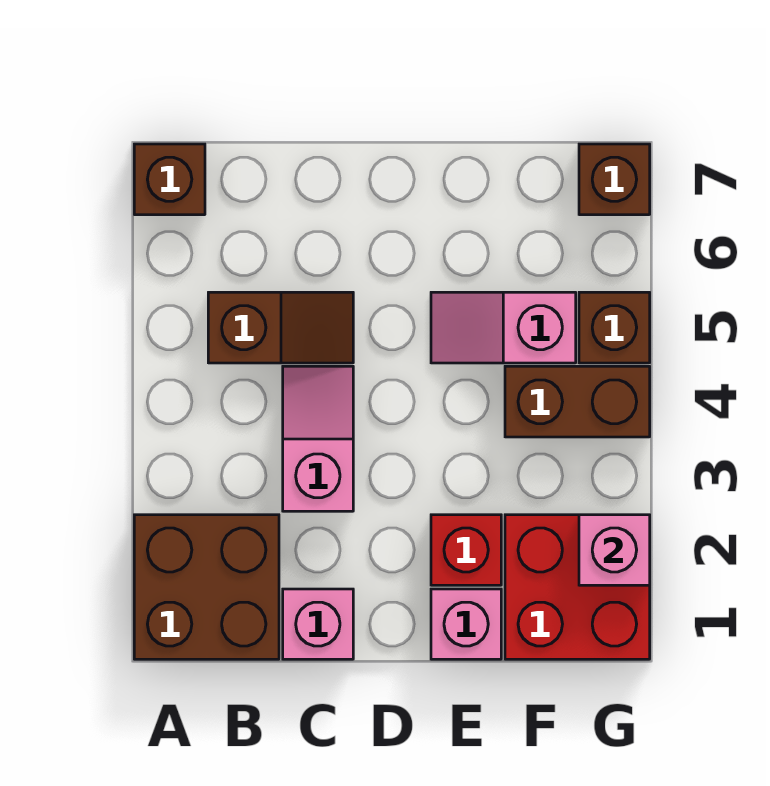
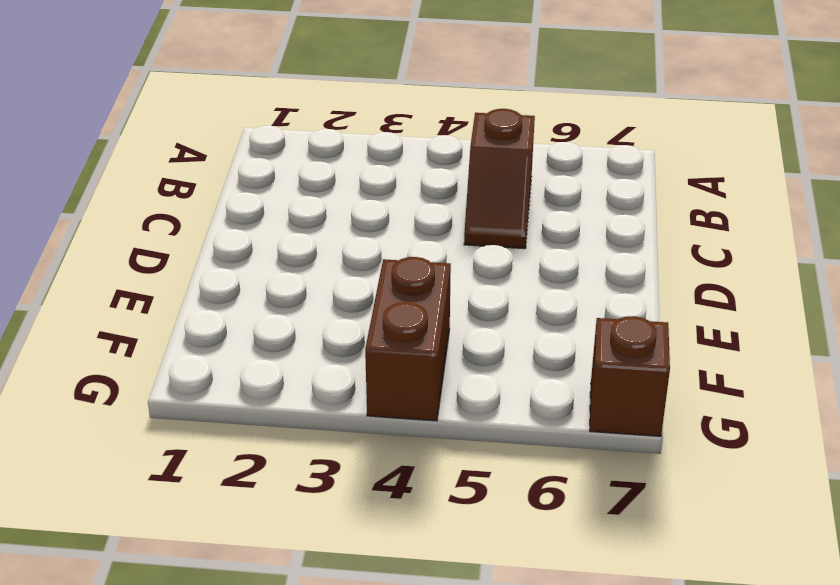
none -> brown 2x2 brick [134,515,279,659]
none -> brown 1x1 brick [134,144,205,215]
none -> pink 1x1 brick [283,589,353,659]

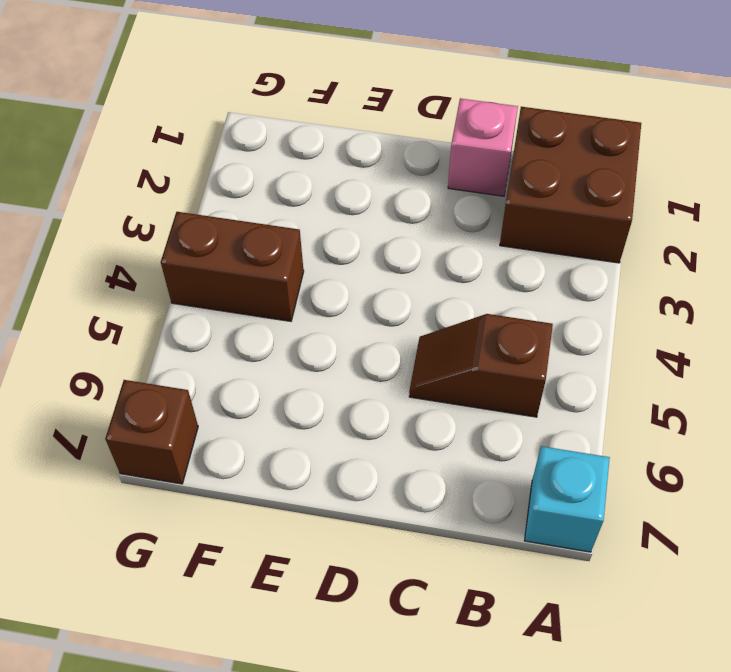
cyan 1x1 brick [524,446,610,552] -> brown 1x1 brick [134,144,205,215]
none -> pink 1x2 slope [283,366,353,511]
none -> pink 1x1 brick [431,589,501,659]
none -> red 1x1 brick [431,515,501,585]

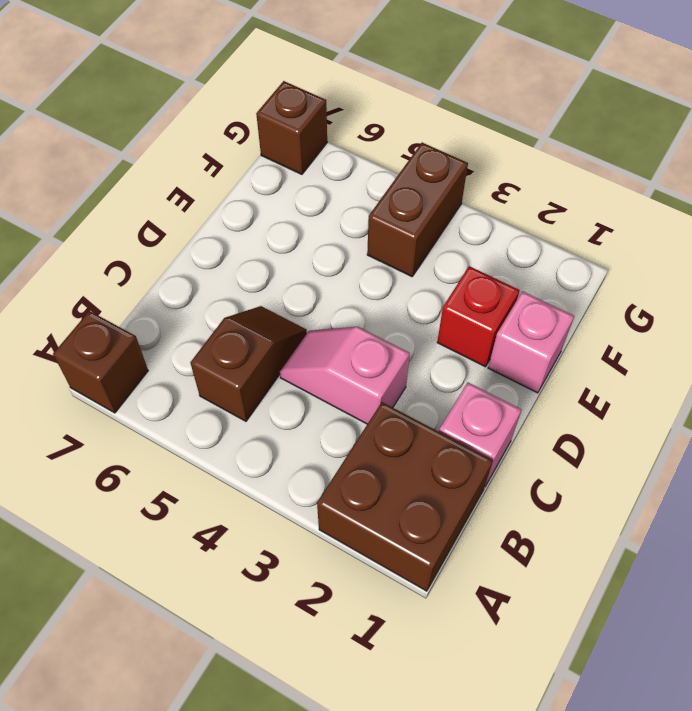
none -> pink 1x2 slope [431,292,576,363]
none -> red 2x2 brick [505,515,650,659]
none -> brown 1x1 brick [579,292,650,363]

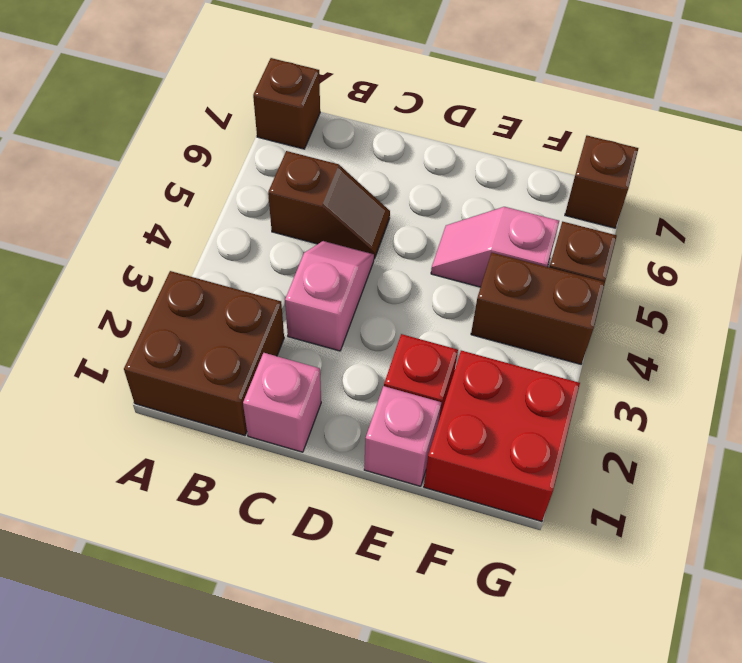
none -> pink 1x1 brick [579,515,650,585]

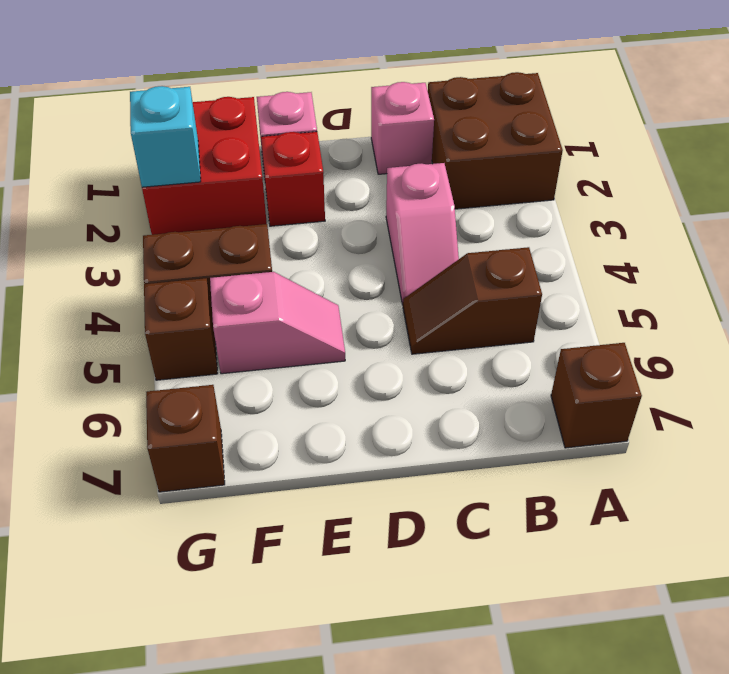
cyan 1x1 brick [130,86,201,187] -> pink 1x1 brick [579,515,650,585]

